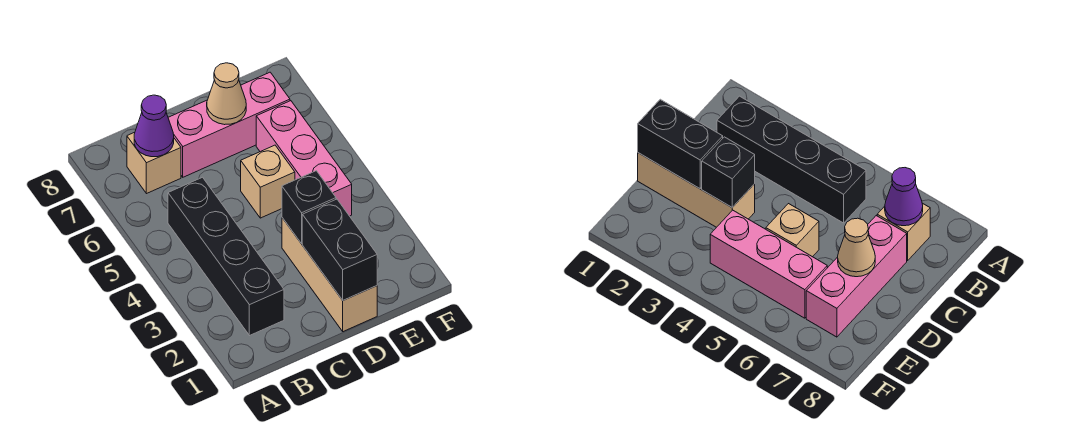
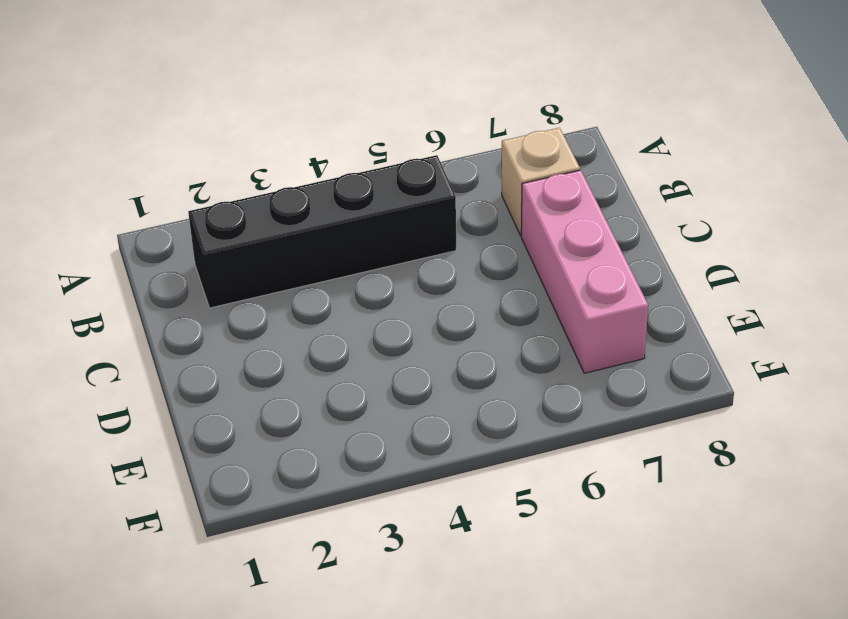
none -> tan 1x3 brick [282,218,377,332]
none -> tan 1x1 brick [241,145,295,218]

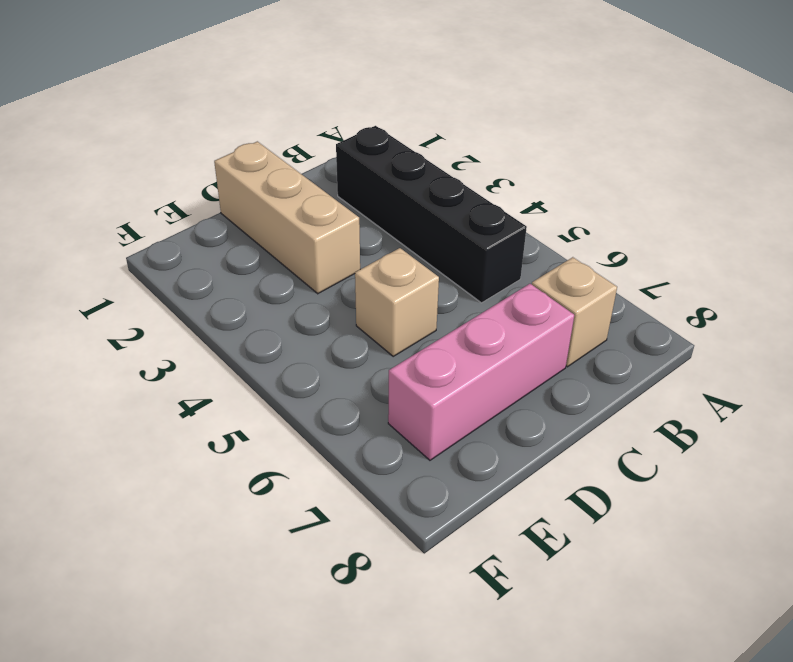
none -> pink 1x3 brick [256,101,352,216]
none -> purple 1x1 cone [134,95,174,157]

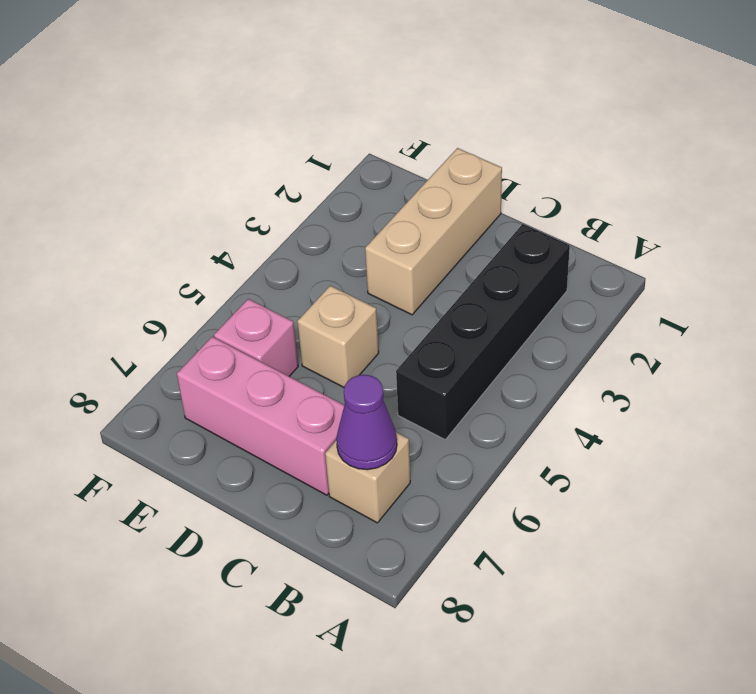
pink 1x1 brick [214,299,298,376] -> pink 1x3 brick [256,101,352,216]
none -> black 1x2 brick [302,199,377,300]
none -> black 1x1 brick [282,171,336,244]

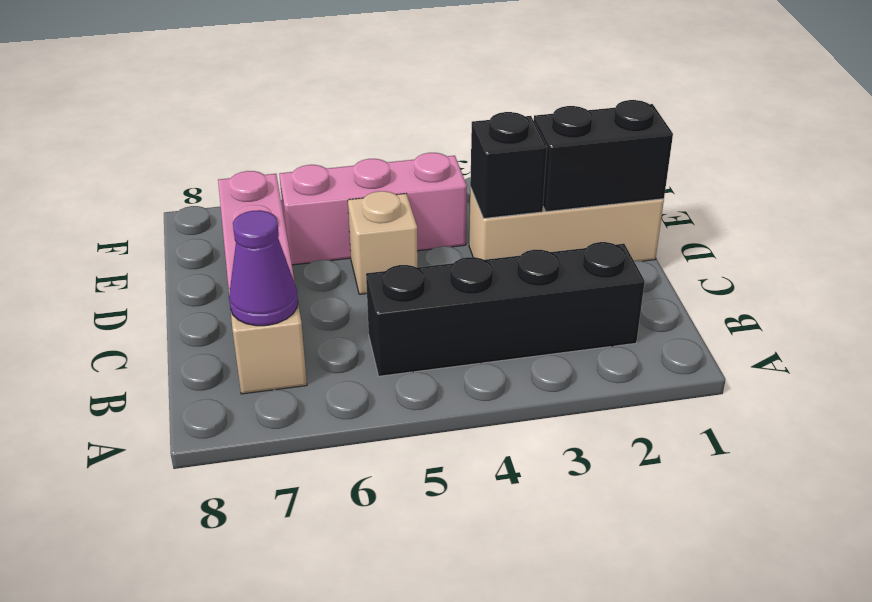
none -> tan 1x1 cone [207,63,246,125]

